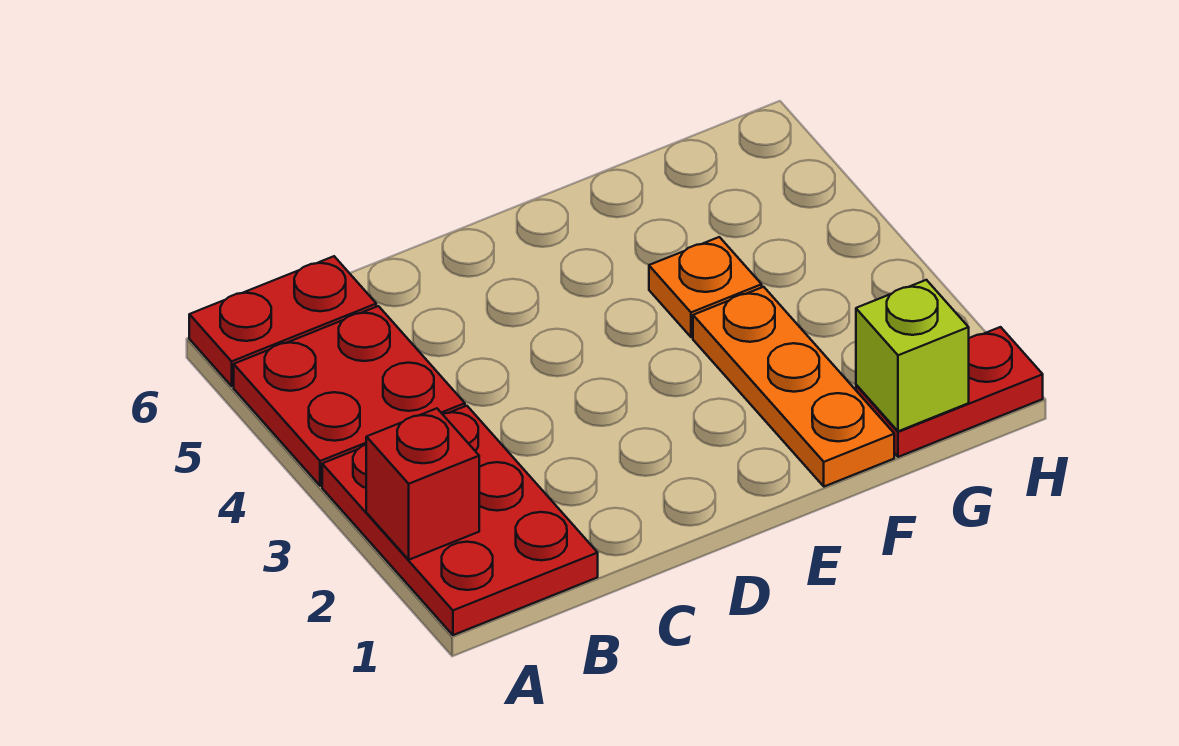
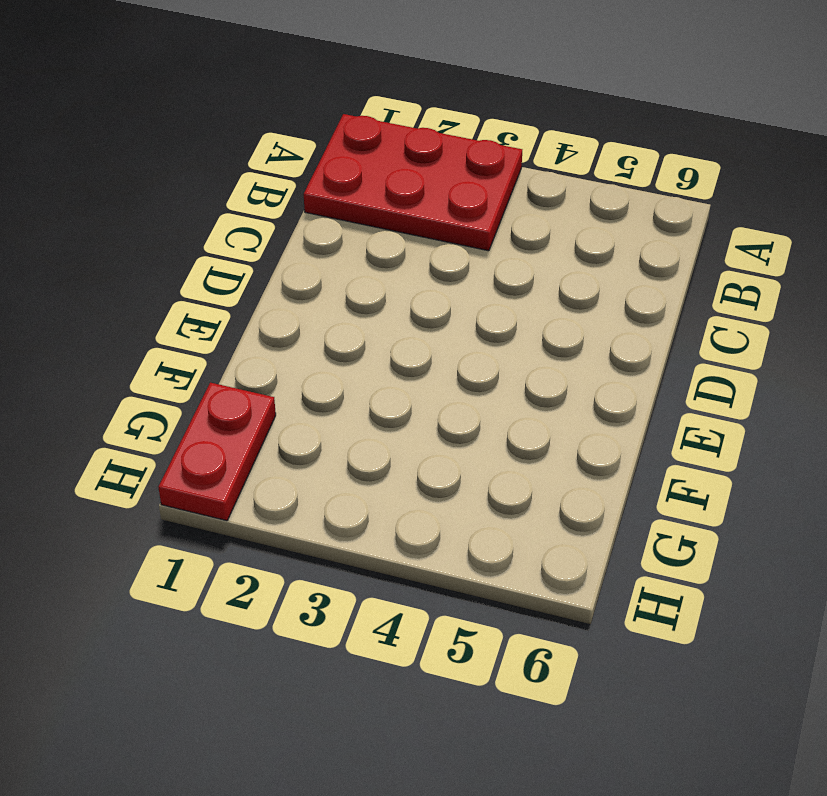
none -> red 2x2 plate [234,306,465,486]
none -> red 1x2 plate [189,256,376,386]

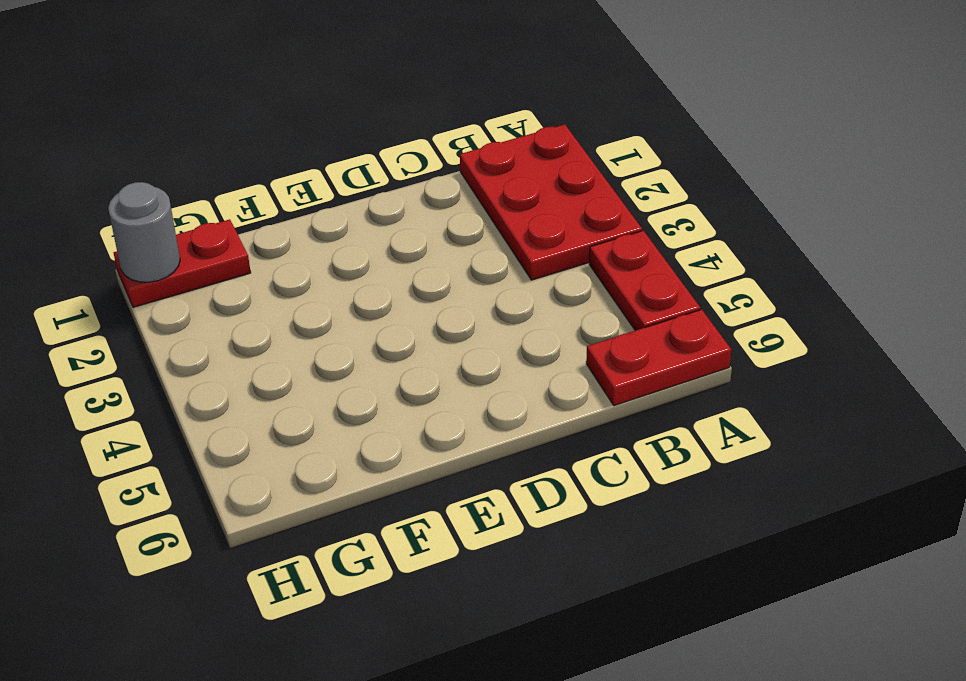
red 1x2 plate [589,231,700,331] -> red 2x2 plate [234,306,465,486]
grey 1x1 round brick [108,182,180,282] -> none
none -> orange 1x3 plate [693,287,894,487]
none -> orange 1x1 plate [649,237,762,337]

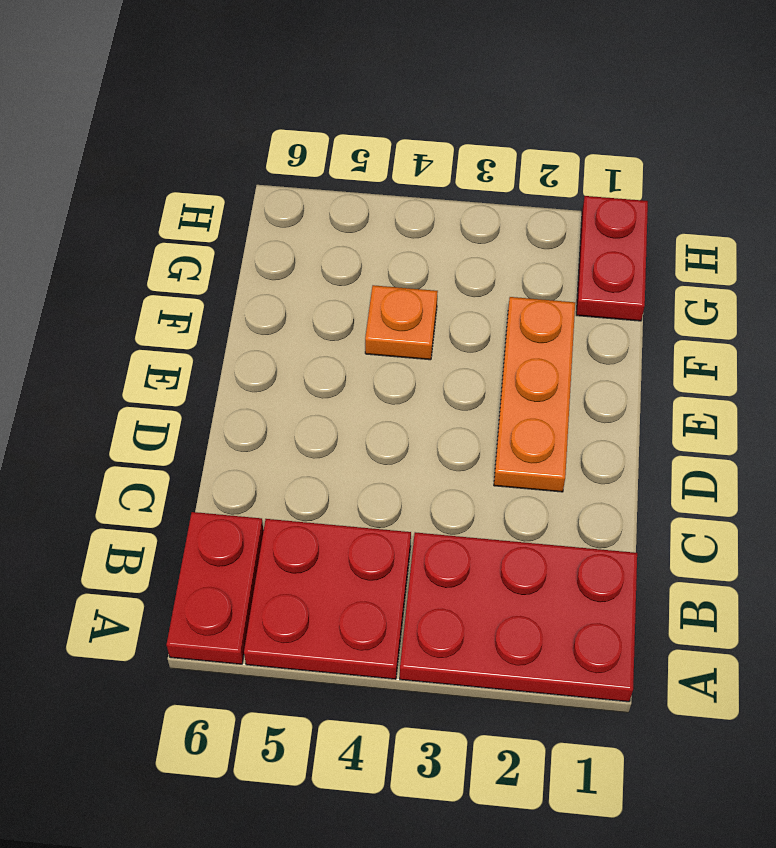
orange 1x3 plate [494,297,575,492] -> orange 1x3 plate turned to [693,287,894,487]
none -> red 1x1 brick [366,408,479,560]
none -> lime 1x1 brick [856,280,969,431]

